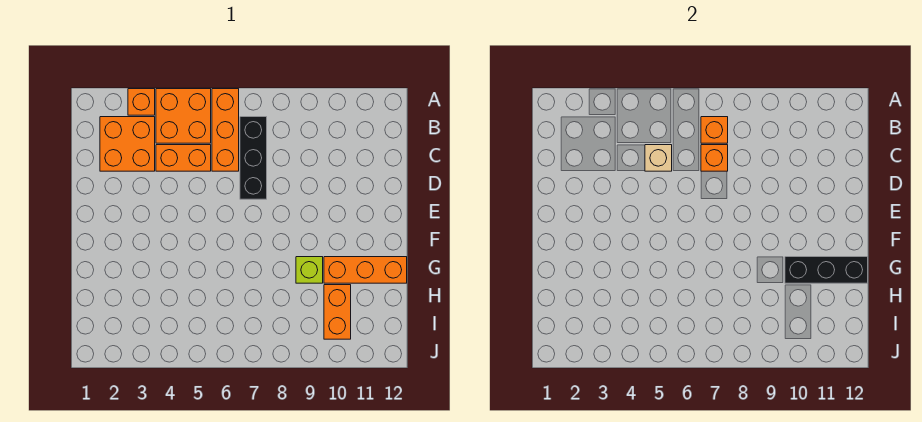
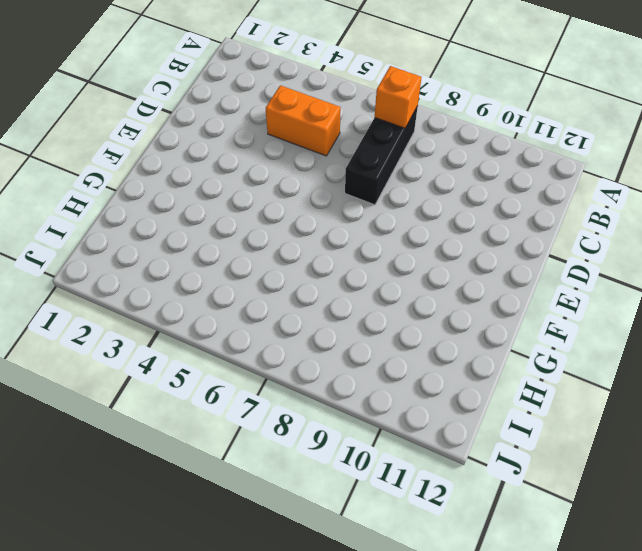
none -> orange 1x1 brick [128,89,155,115]
none -> orange 2x2 brick [156,89,211,143]
none -> orange 1x3 brick [212,89,239,171]

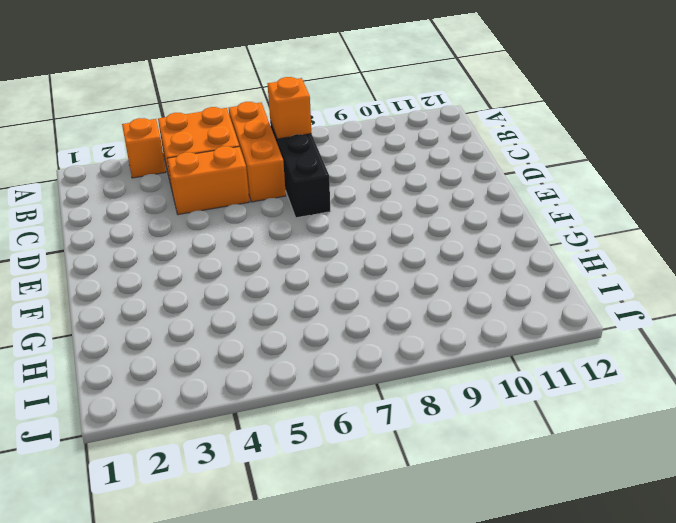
none -> orange 2x2 brick [100,117,155,171]
none -> lime 1x1 brick [296,257,323,283]
none -> orange 1x3 brick [324,257,407,283]

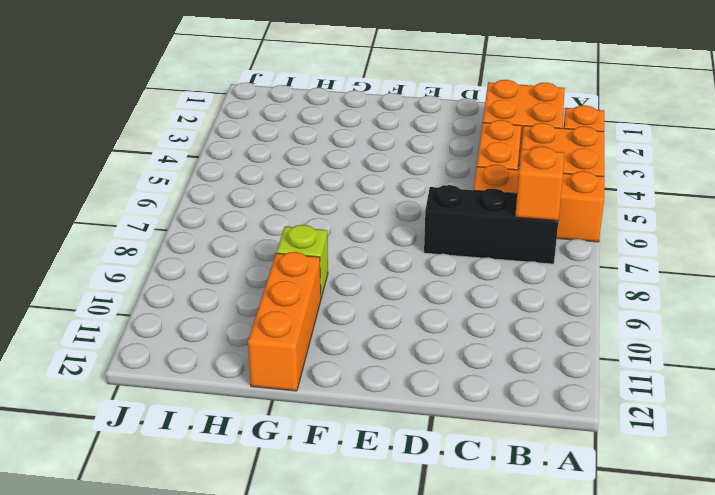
none -> orange 1x2 brick [324,285,351,339]
none -> tan 1x1 brick [645,145,672,171]
none -> orange 1x1 brick [701,145,728,171]

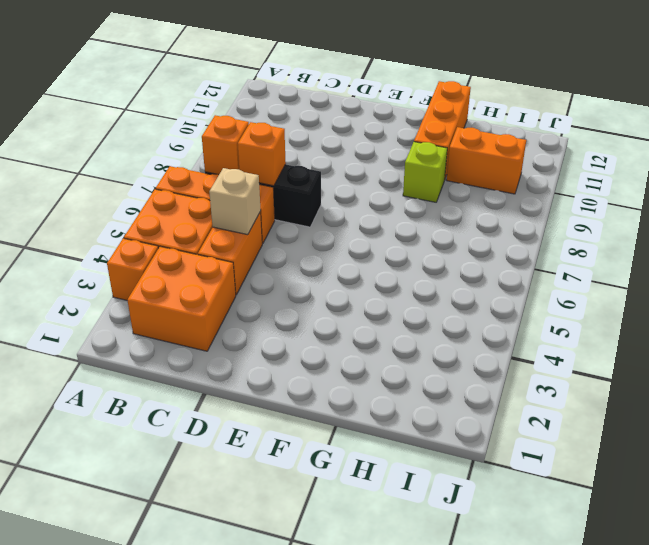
none -> black 1x3 brick [785,257,868,283]

